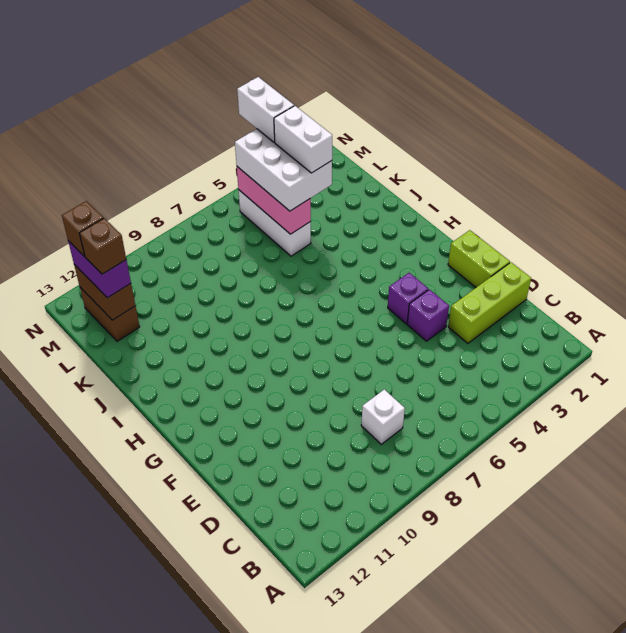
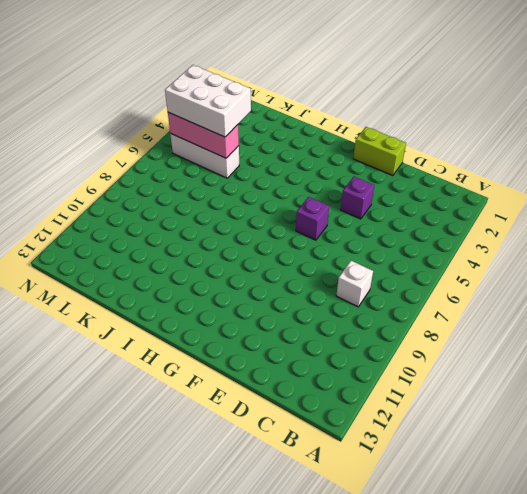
purple 1x1 brick [296,197,329,240] -> purple 1x1 brick moved to [388,273,428,324]
none -> lime 1x3 brick [448,262,531,343]
none -> brown 1x2 brick [80,287,140,341]
none -> brown 1x2 brick [74,264,135,320]

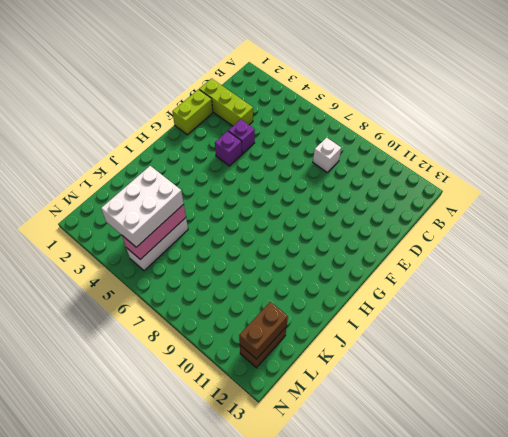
none -> purple 1x2 brick [68,241,131,298]
none -> white 1x2 brick [274,106,332,173]
none -> brown 1x1 brick [80,218,126,274]

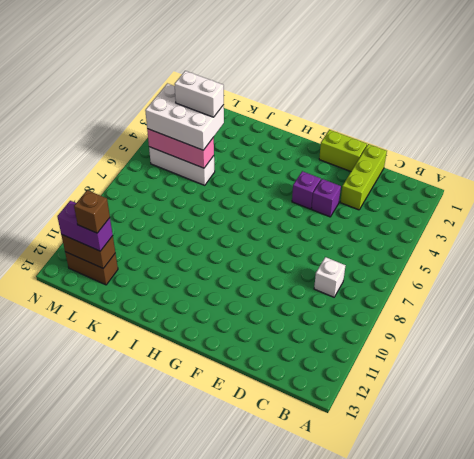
none -> white 1x2 brick [237,77,294,142]
none -> brown 1x1 brick [62,201,103,256]

